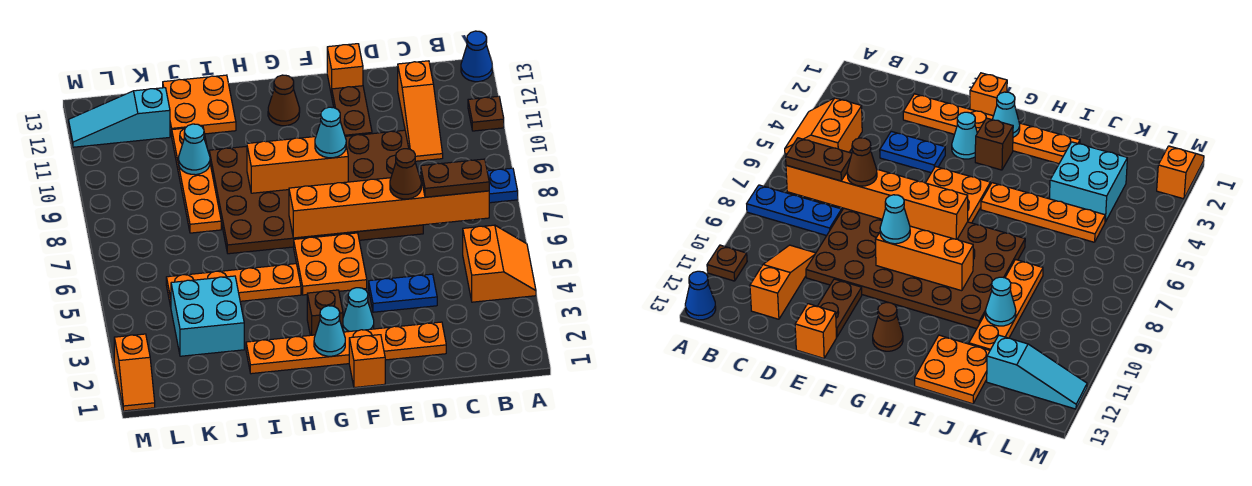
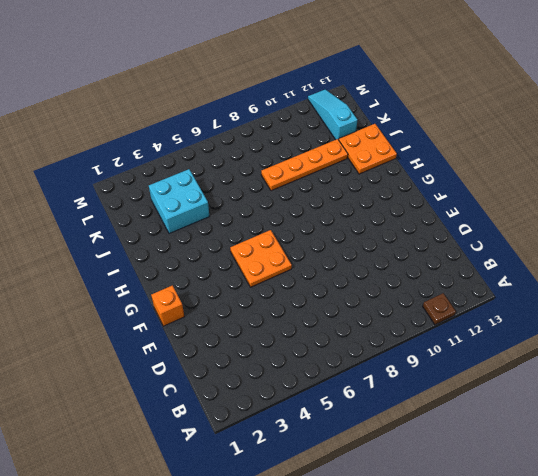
none -> orange 2x2 slope [463,225,536,302]
none -> blue 1x3 plate [487,168,518,203]
none -> blue 1x1 cone [461,31,492,82]

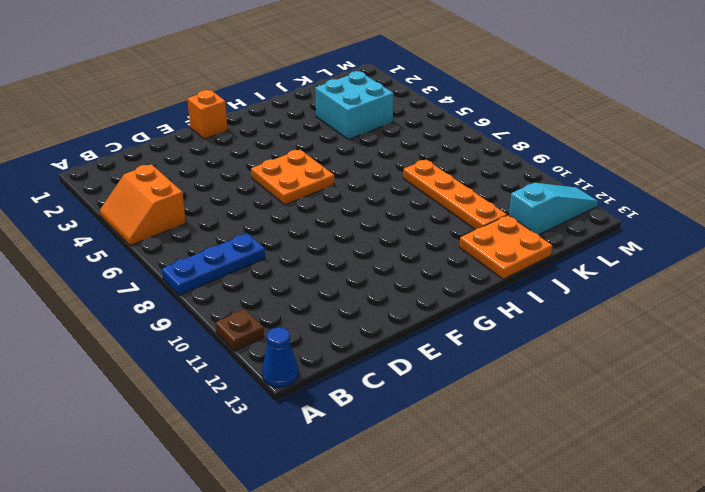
none -> orange 1x3 slope [398,61,443,161]
none -> orange 1x6 plate [246,322,446,374]
none -> blue 1x2 plate [369,274,437,312]

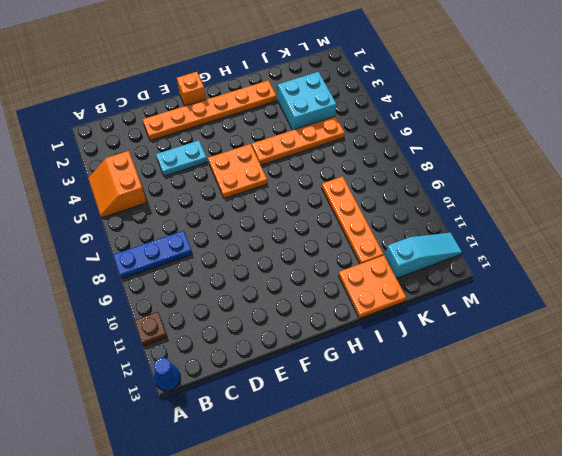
cyan 1x2 plate [156,140,207,176] -> blue 1x2 plate [369,274,437,312]
none -> orange 1x3 slope [398,61,443,161]
none -> brown 4x6 plate [209,130,423,254]
none -> brown 1x2 plate [332,86,372,136]

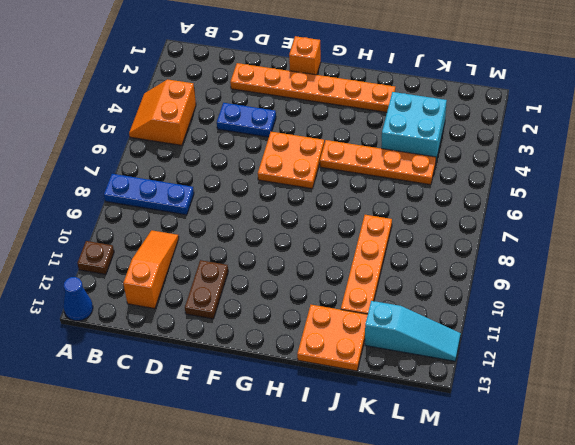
none -> brown 4x6 plate [209,130,423,254]
none -> orange 1x1 brick [327,44,363,96]
none -> cyan 1x1 cone [343,288,374,332]

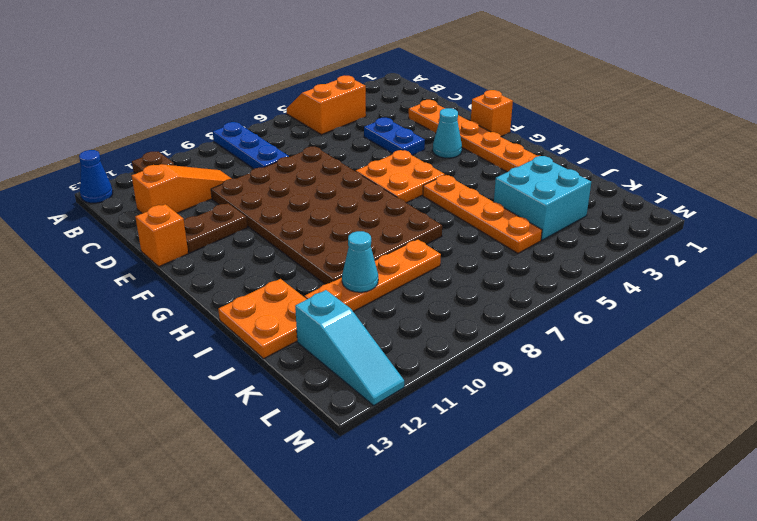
none -> brown 1x1 brick [307,290,343,335]
none -> brown 1x1 cone [268,75,300,126]
none -> orange 1x2 slope [114,334,155,411]

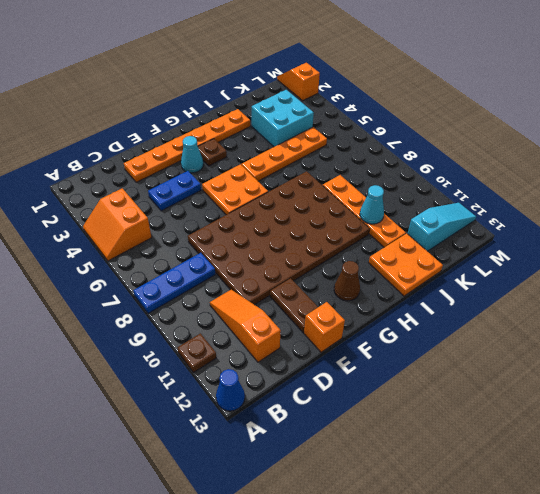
brown 1x1 plate [198,139,227,166] -> brown 1x1 brick [307,290,343,335]
none -> orange 1x1 brick [349,335,385,388]
none -> orange 1x6 brick [289,175,489,238]
none -> orange 1x3 brick [247,137,348,193]

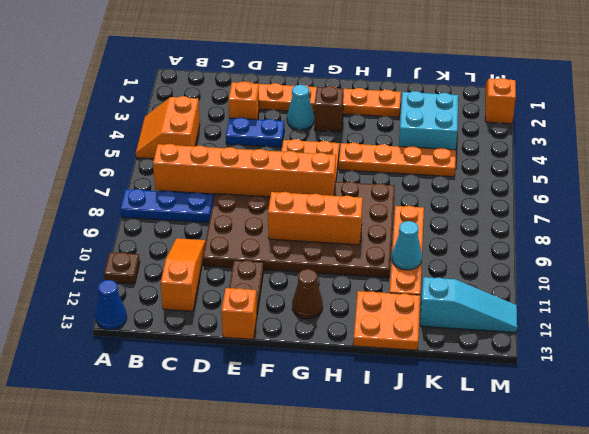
orange 1x1 brick [229,81,259,120] -> orange 1x1 brick moved to [349,335,385,388]
none -> cyan 1x1 cone [314,306,345,356]
none -> brown 1x2 plate [421,159,489,197]
none -> brown 1x1 cone [390,149,421,199]

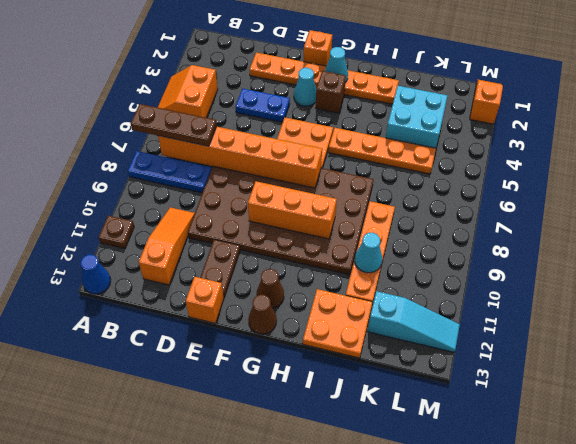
brown 1x3 plate [131,104,217,146] -> brown 1x2 plate [421,159,489,197]
brown 1x1 cone [248,295,277,334] -> brown 1x1 cone moved to [390,149,421,199]
none -> cyan 1x1 cone [315,107,346,158]

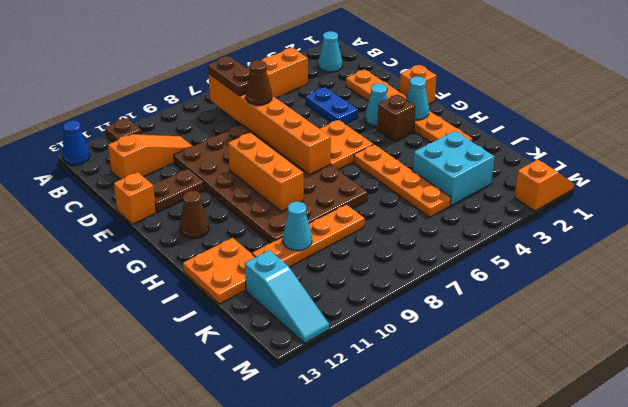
cyan 1x1 cone [318,31,342,72] -> cyan 1x1 cone moved to [315,107,346,158]
none -> blue 1x3 plate [487,168,518,203]

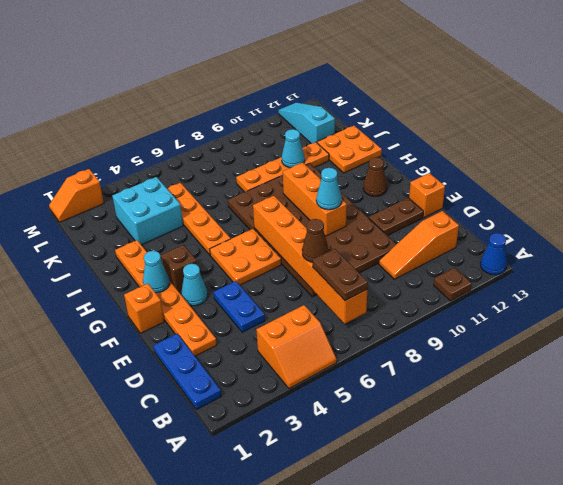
blue 1x3 plate [153,334,221,410] -> blue 1x3 plate moved to [487,168,518,203]

